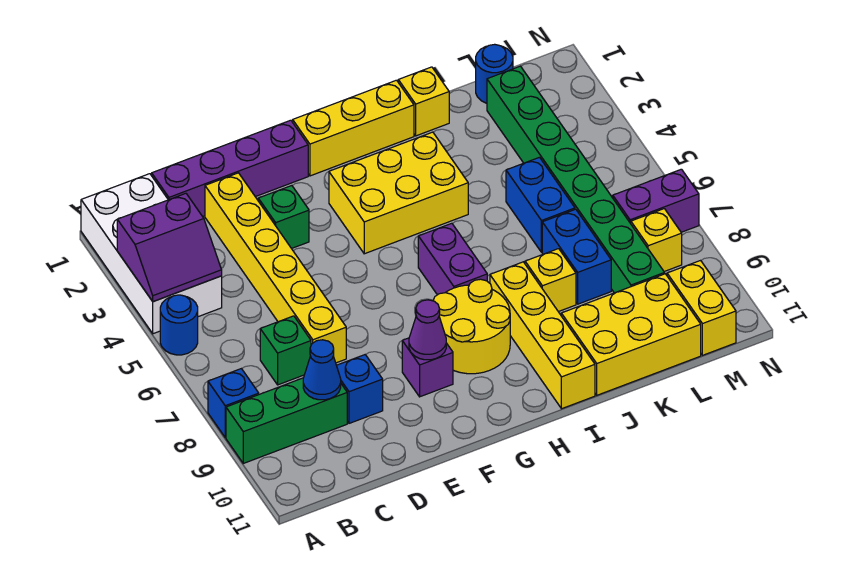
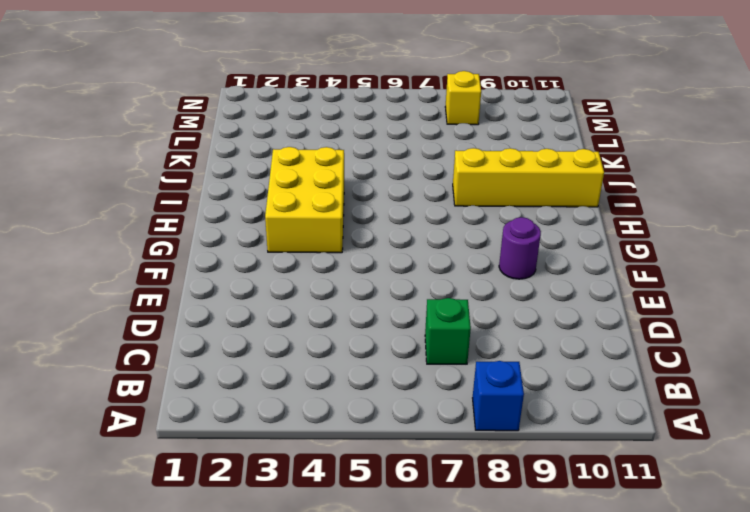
purple 1x1 round brick [499,217,541,279] -> purple 1x1 brick [402,338,453,397]
none -> white 2x4 brick [81,174,222,334]
none -> blue 1x1 round brick [160,295,198,355]
none -> green 1x3 brick [226,378,347,463]

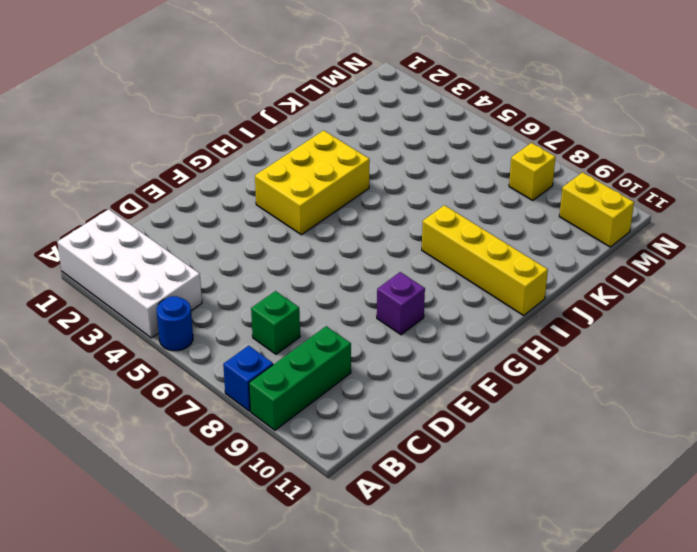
none -> purple 1x4 brick [152,120,308,217]
none -> yellow 1x6 brick [205,173,346,363]
none -> blue 1x1 brick [337,355,383,423]

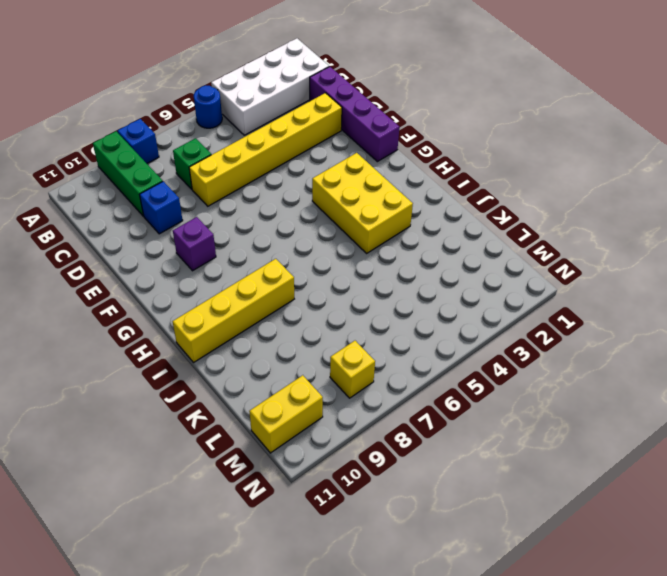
none -> green 1x1 brick [258,186,309,249]
none -> yellow 1x3 brick [293,80,414,176]
none -> yellow 2x2 round brick [433,279,510,374]

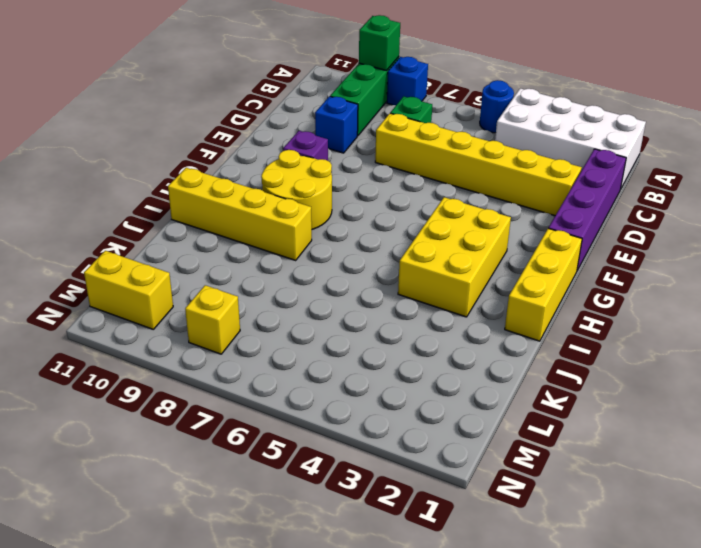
green 1x1 brick [359,15,400,71] -> green 1x1 brick moved to [258,186,309,249]
none -> purple 1x2 brick [418,223,487,295]
none -> yellow 1x1 brick [398,67,449,136]
none -> yellow 1x1 brick [525,249,576,312]

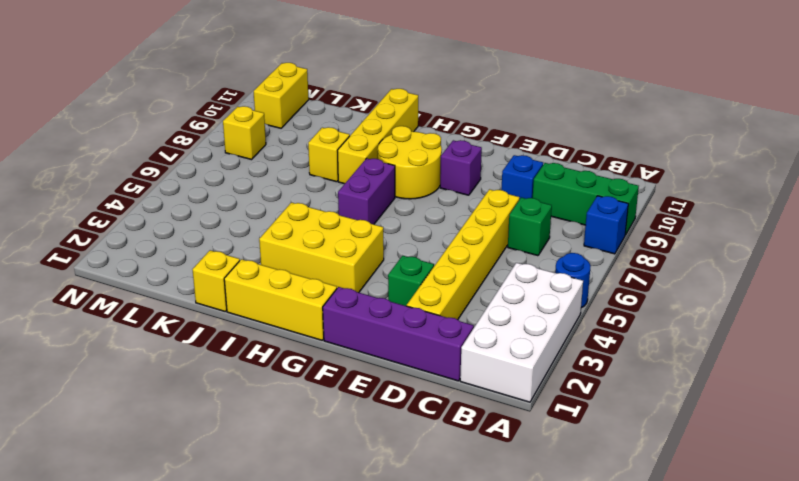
none -> yellow 2x3 brick [561,274,701,395]
none -> blue 1x2 brick [506,157,575,252]
none -> blue 1x2 brick [542,209,611,304]

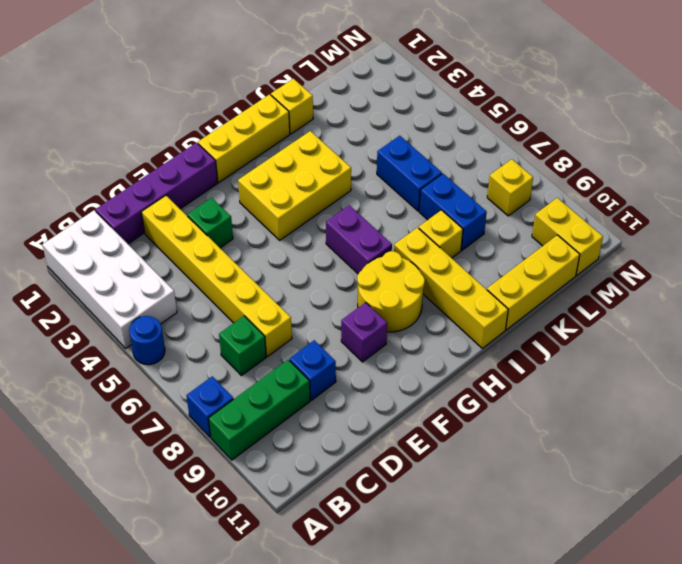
yellow 1x3 brick [487,235,580,330] -> yellow 2x3 brick [561,274,701,395]
none -> blue 1x1 round brick [476,44,513,103]
none -> green 1x8 brick [487,66,665,293]
none -> purple 1x2 brick [613,169,699,232]

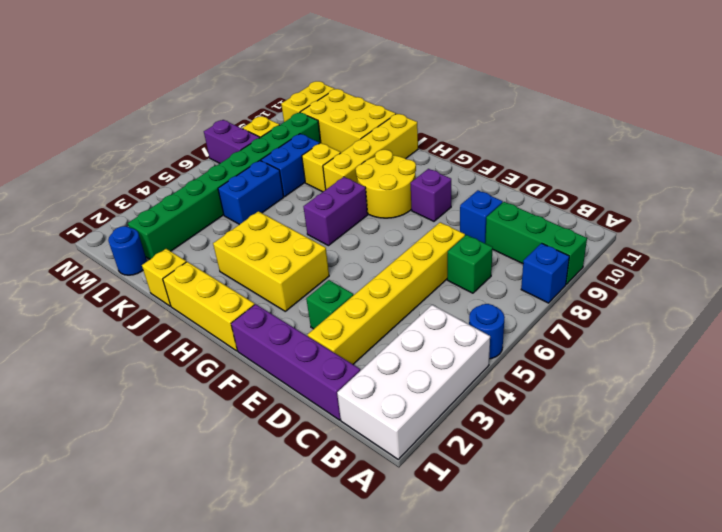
none -> purple 2x2 slope [117,193,222,302]
none -> blue 1x1 cone [303,340,341,400]
none -> purple 1x1 cone [409,300,446,360]

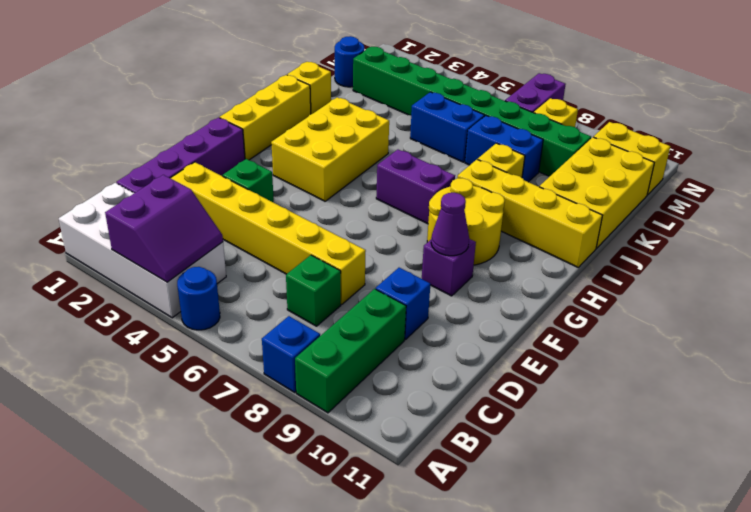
none -> blue 1x1 cone [303,340,341,400]

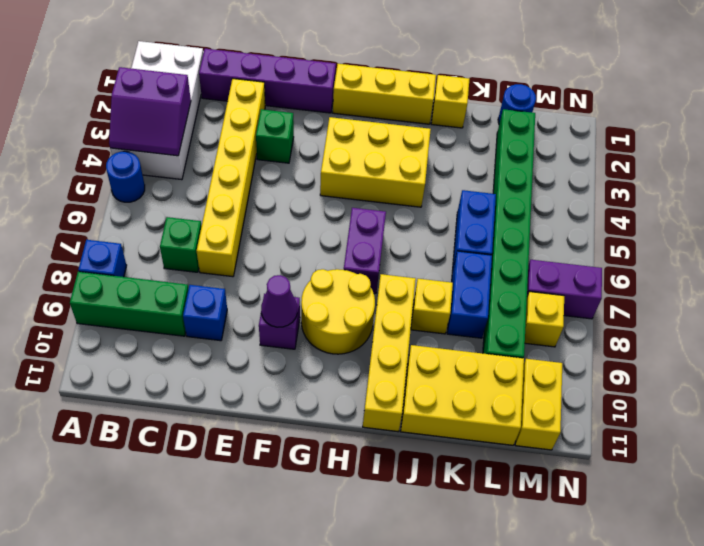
none -> blue 1x1 cone [303,340,341,400]

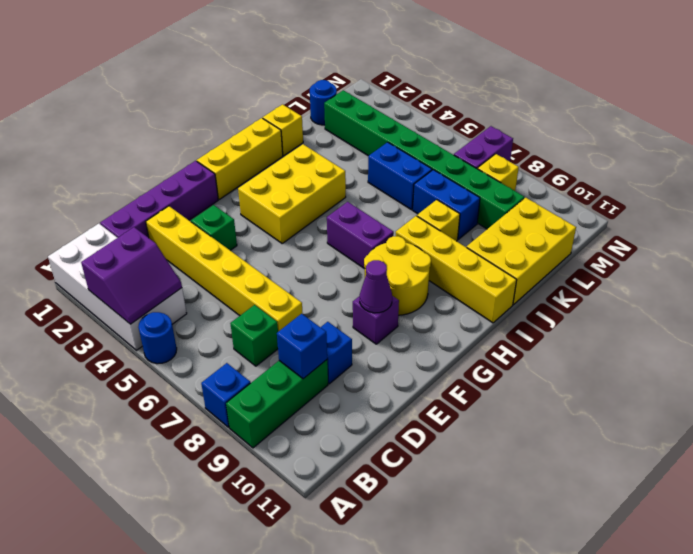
blue 1x1 brick [277,314,327,379] -> blue 1x1 cone [303,340,341,400]
none -> yellow 1x2 brick [667,261,736,355]

